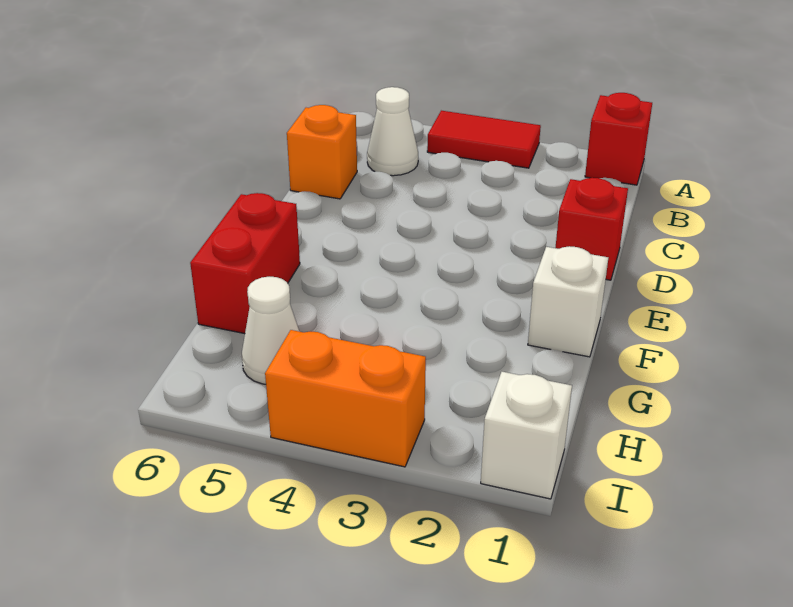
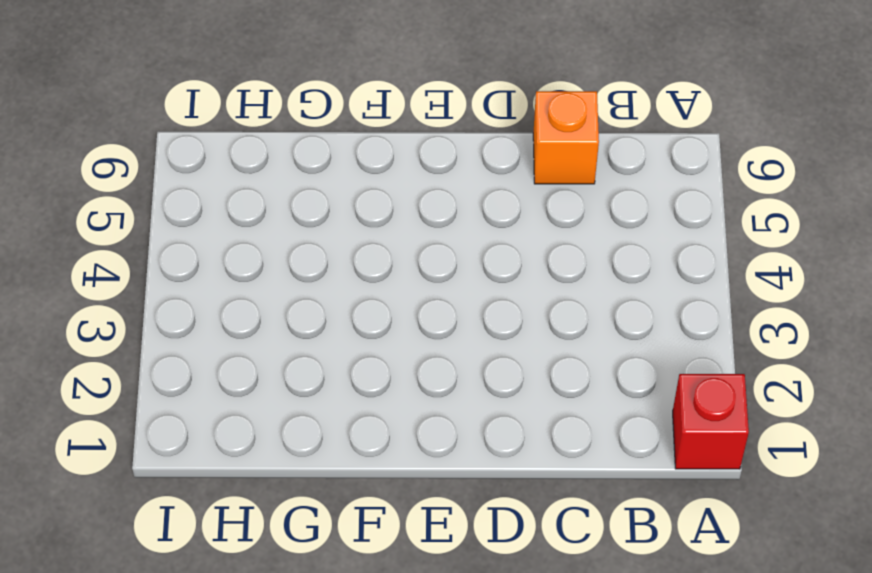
none -> red 1x2 tile [427,111,541,168]
none -> white 1x1 cone [367,87,418,176]

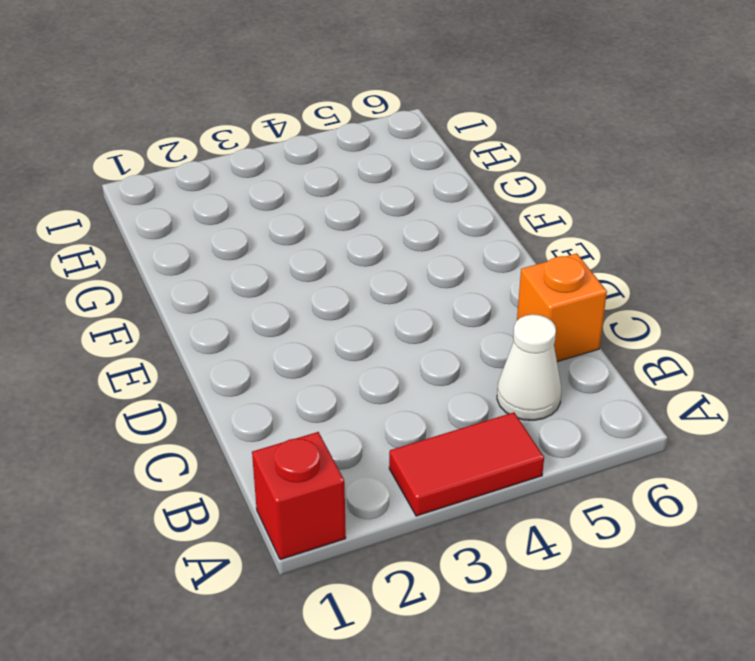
none -> red 1x1 brick [555,178,628,280]
none -> white 1x1 brick [528,246,608,357]

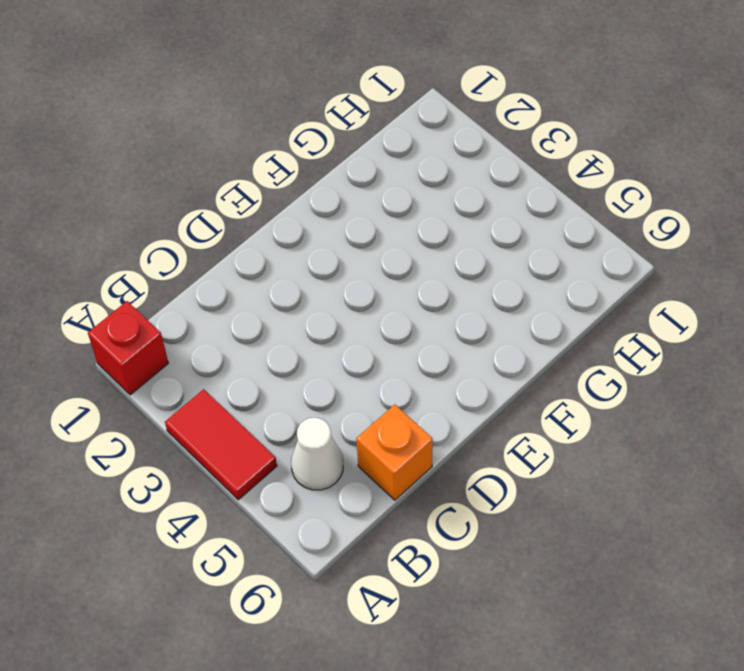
none -> red 1x1 brick [555,178,628,280]
none -> white 1x1 brick [528,246,608,357]

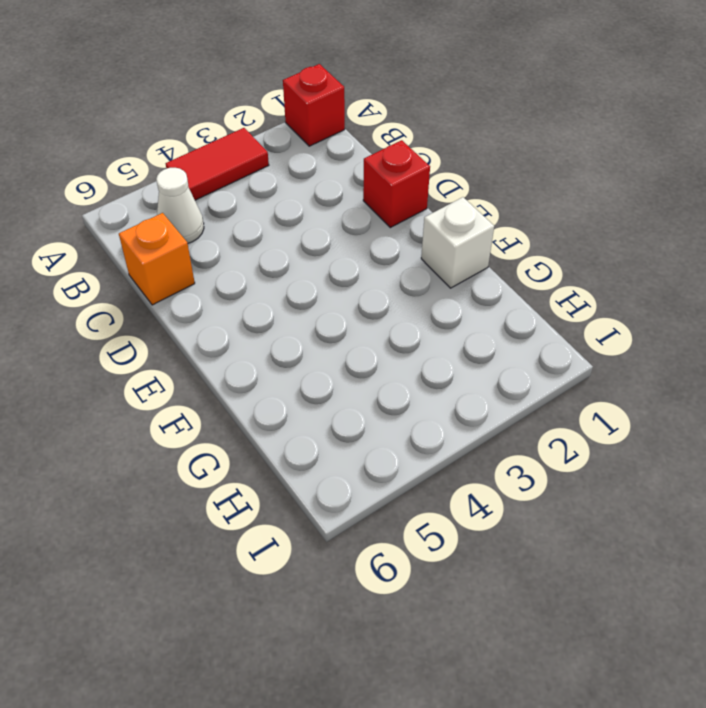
none -> red 1x2 brick [190,193,300,334]
none -> white 1x1 cone [242,277,300,384]

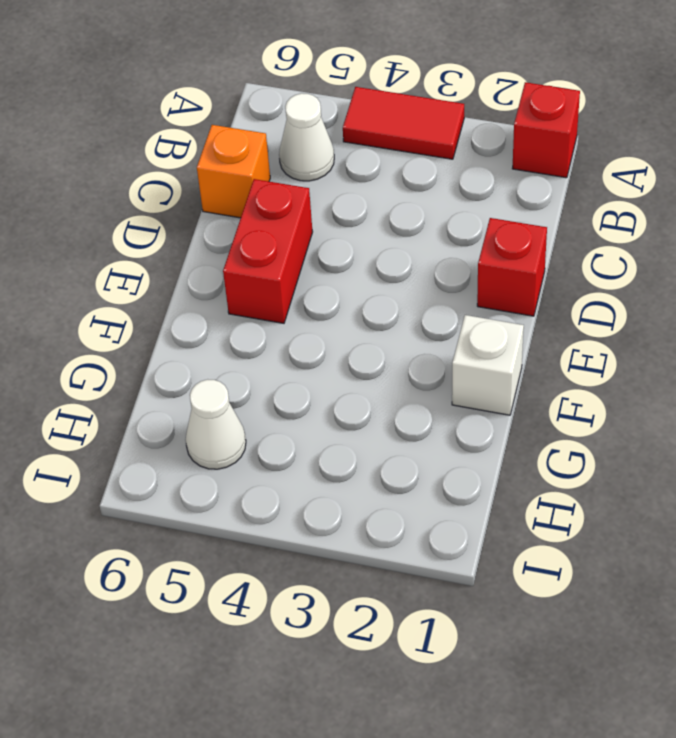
red 1x2 brick [223,179,313,323] -> red 1x2 brick moved to [190,193,300,334]
none -> white 1x1 brick [481,372,572,499]
none -> orange 1x2 brick [265,330,426,467]

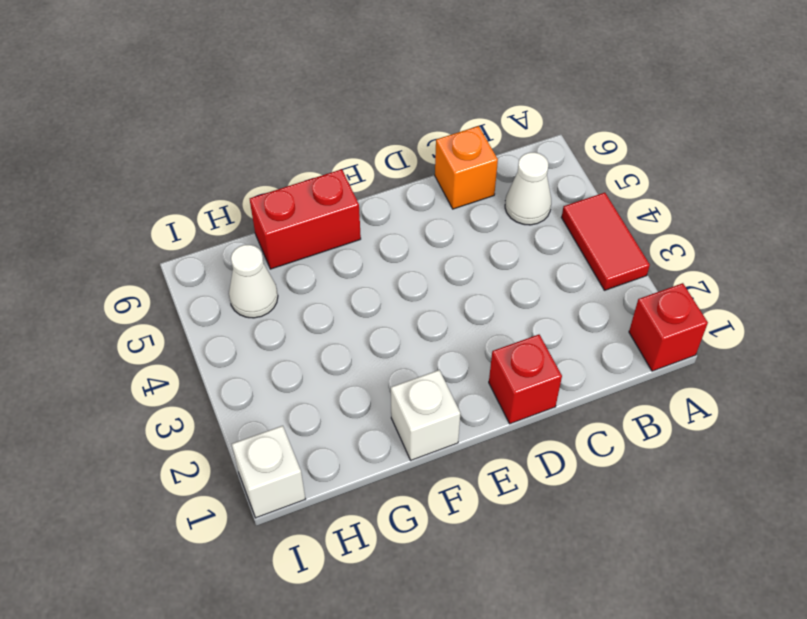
none -> orange 1x2 brick [265,330,426,467]

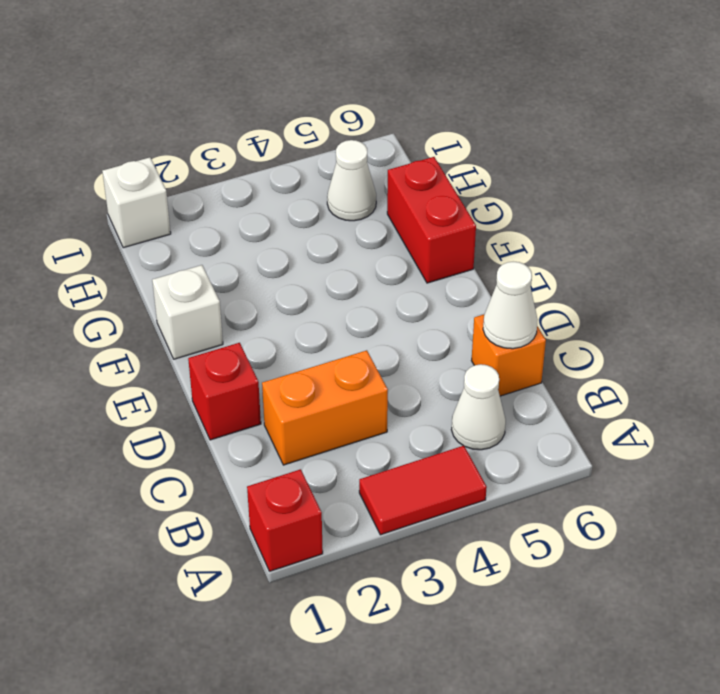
orange 1x2 brick [262,350,388,465] -> orange 1x2 brick moved to [265,330,426,467]
white 1x1 cone [483,262,538,349] -> none

